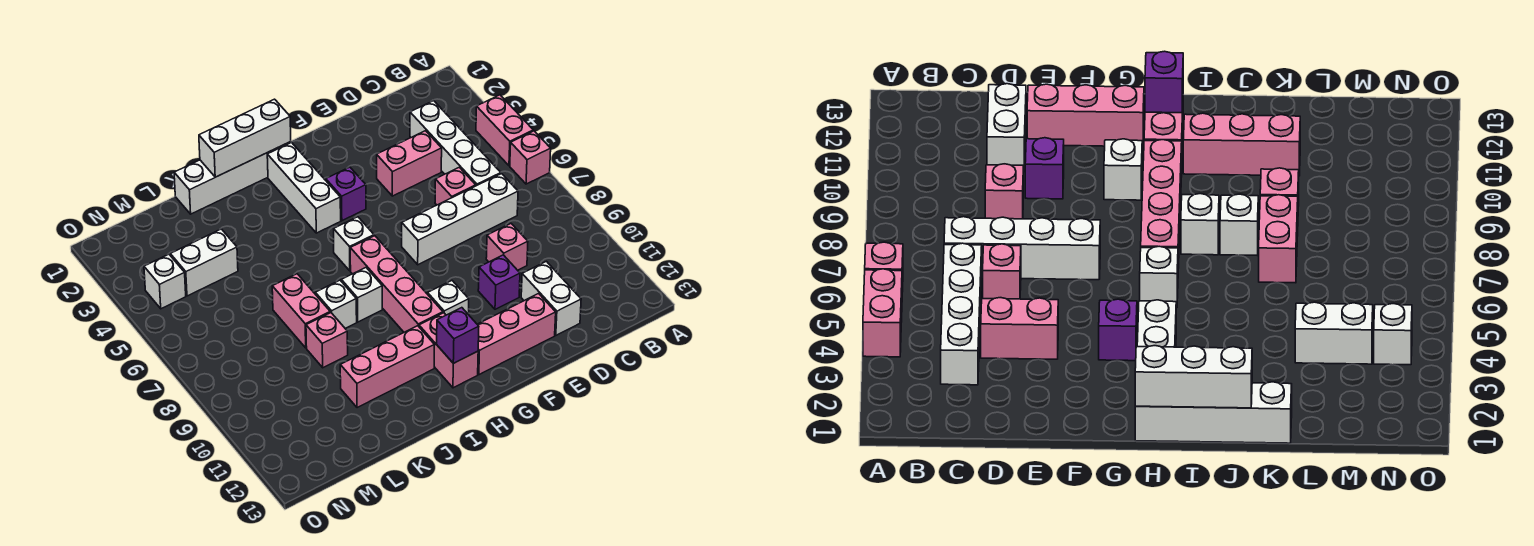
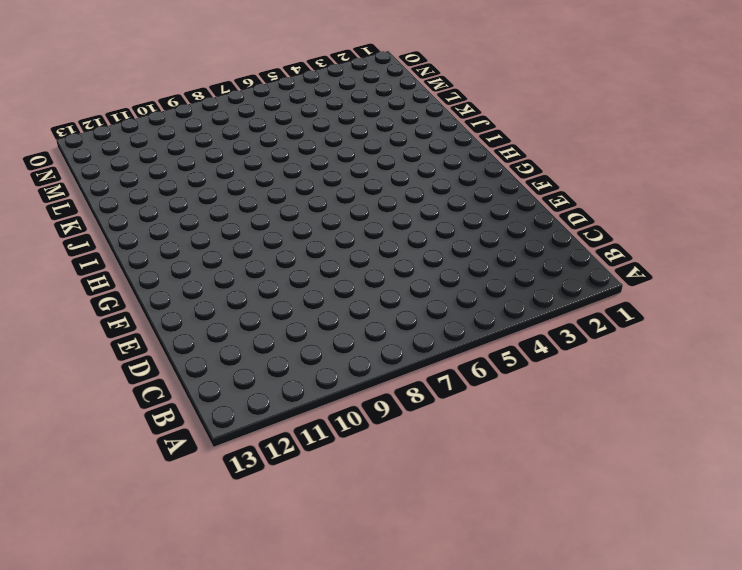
none -> pink 1x2 brick [476,95,533,166]
none -> pink 1x1 brick [510,131,551,184]
none -> white 1x4 brick [410,101,501,186]

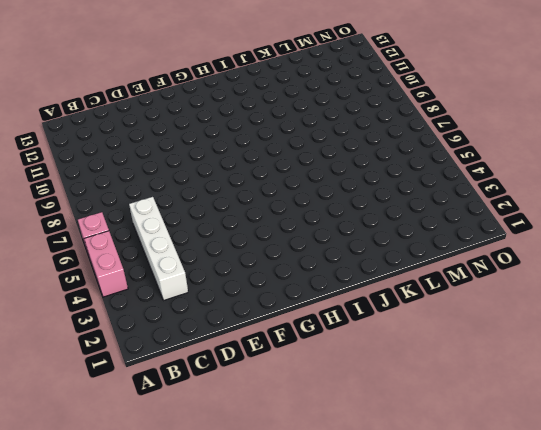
none -> white 1x4 brick [402,174,518,265]
none -> pink 1x2 brick [377,131,442,196]
none -> pink 1x1 brick [435,167,476,205]

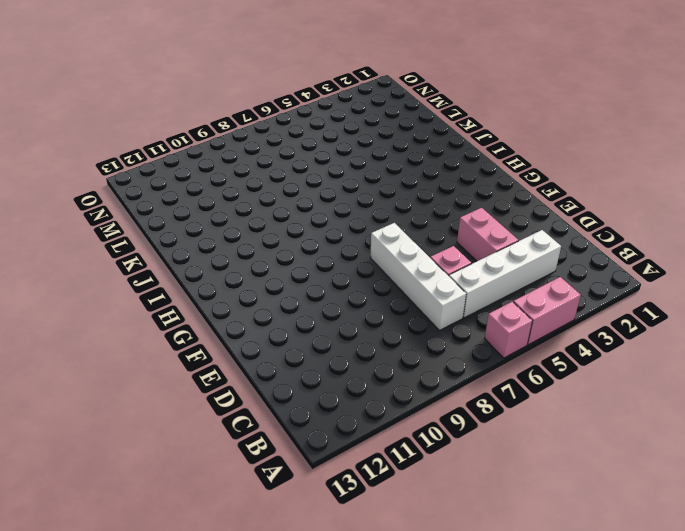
none -> pink 1x1 brick [486,224,528,270]
none -> white 1x2 brick [521,261,581,335]
none -> purple 1x1 brick [478,255,520,309]

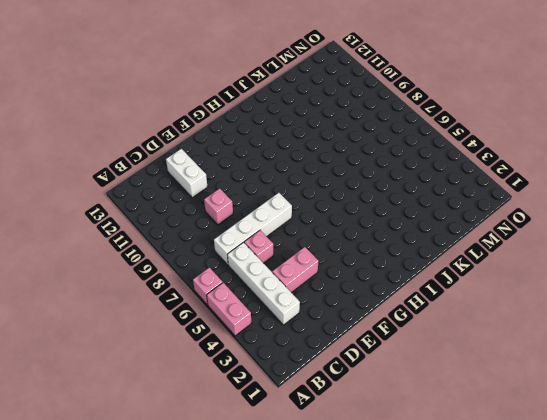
none -> purple 1x1 brick [478,255,520,309]
none -> pink 1x3 brick [477,294,556,375]
none -> purple 1x1 brick [326,167,366,221]

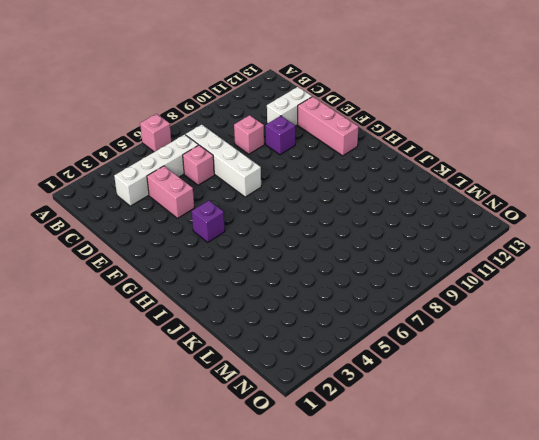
none -> pink 1x2 brick [476,95,533,166]
none -> white 1x1 brick [428,281,469,315]
none -> white 1x4 brick [174,142,291,214]

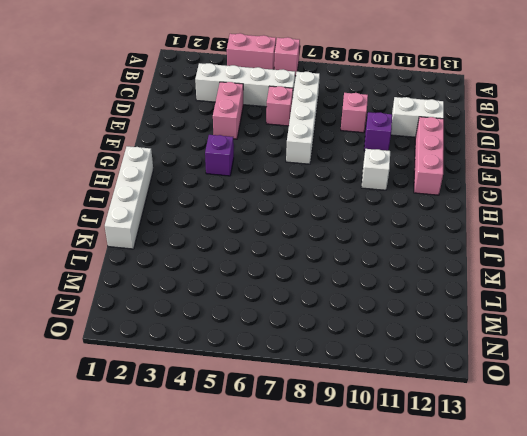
none -> white 1x3 brick [267,142,341,233]
none -> white 1x1 brick [334,217,374,271]
none -> pink 1x4 brick [350,236,443,332]

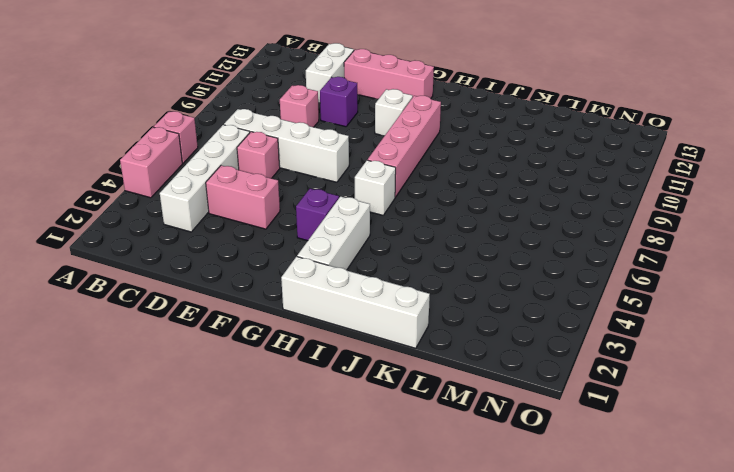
none -> pink 1x2 brick [419,313,478,388]
none -> white 1x1 brick [341,268,382,322]
none -> pink 1x3 brick [340,326,434,408]

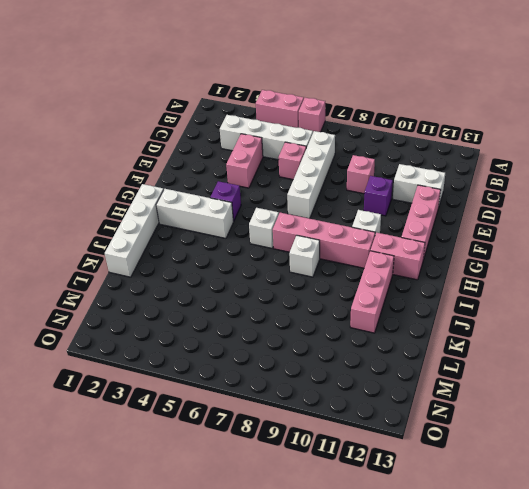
none -> white 1x1 brick [315,280,357,328]
none -> pink 1x2 brick [272,274,330,348]
none -> pink 1x1 brick [306,313,348,368]

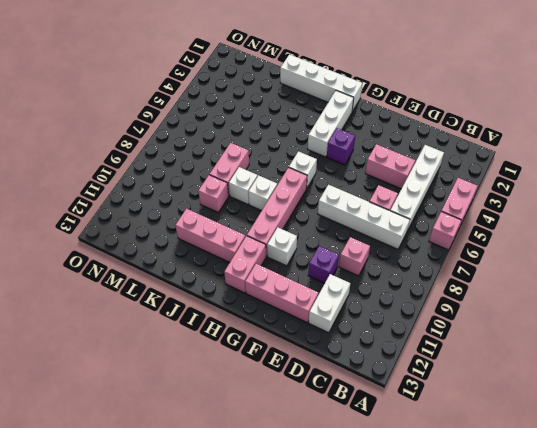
none -> white 1x2 brick [170,229,238,296]
none -> white 1x1 brick [144,254,186,309]
none -> white 1x3 brick [199,99,291,177]

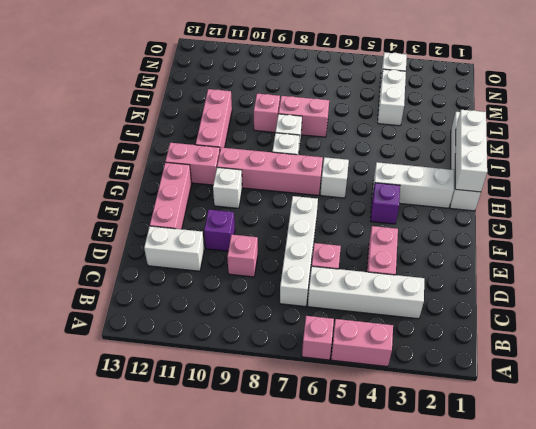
none -> purple 1x1 brick [437,308,479,363]

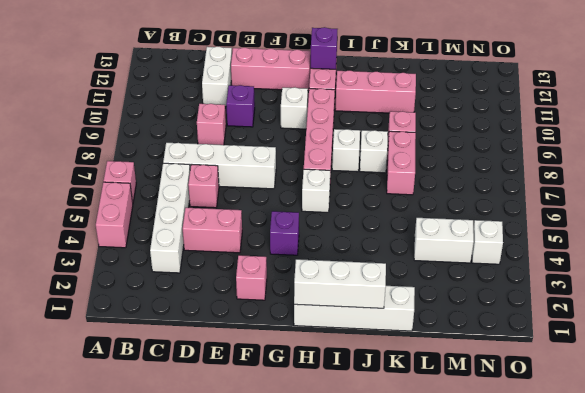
pink 1x1 brick [236,255,267,300] -> none
none -> white 1x3 brick [267,142,341,233]

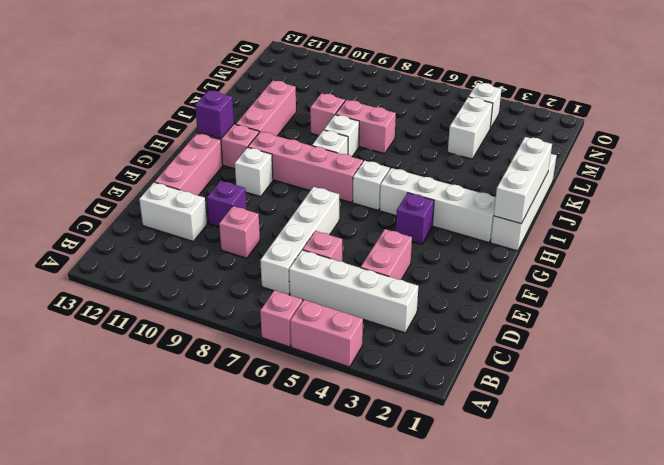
white 1x4 brick [380,168,496,242] -> white 1x3 brick [267,142,341,233]

